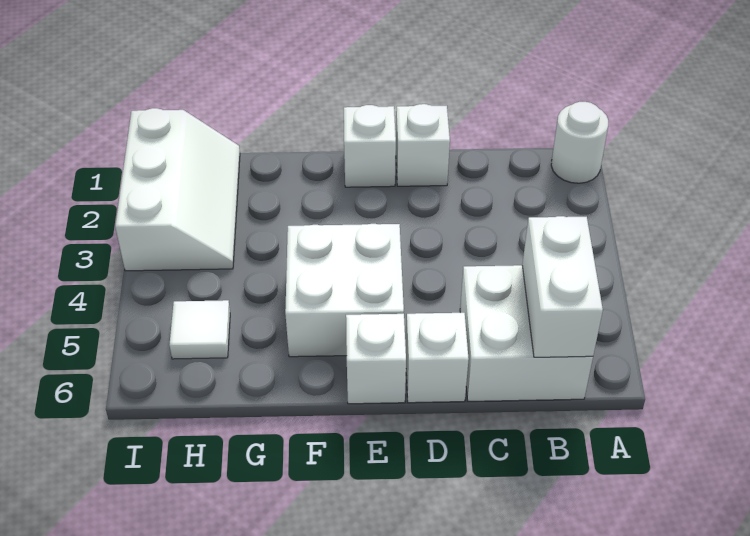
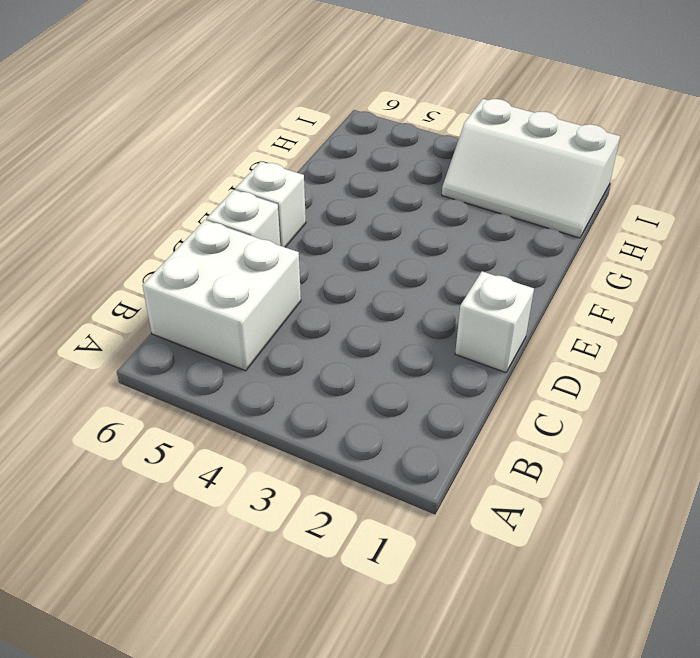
none -> white 1x1 round brick [551,102,608,183]
none -> white 1x1 brick [344,105,396,187]

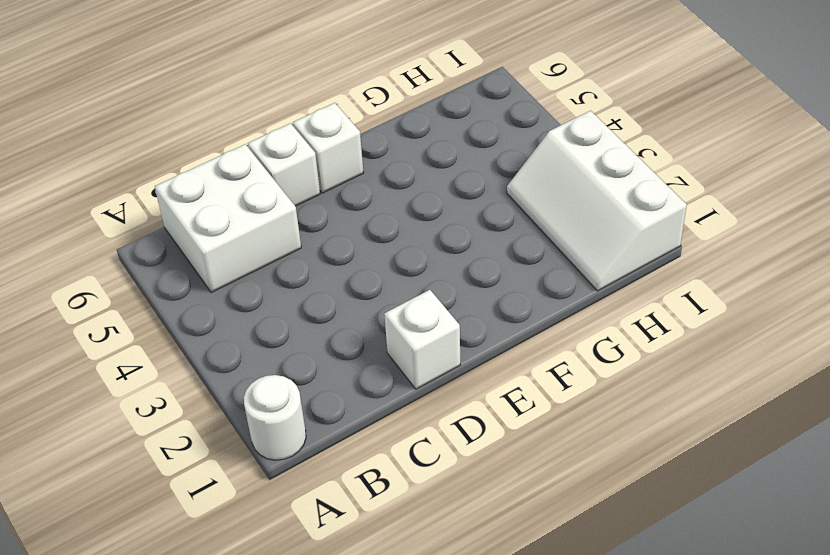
none -> white 1x1 brick [344,105,396,187]
none -> white 2x2 brick [285,224,404,357]

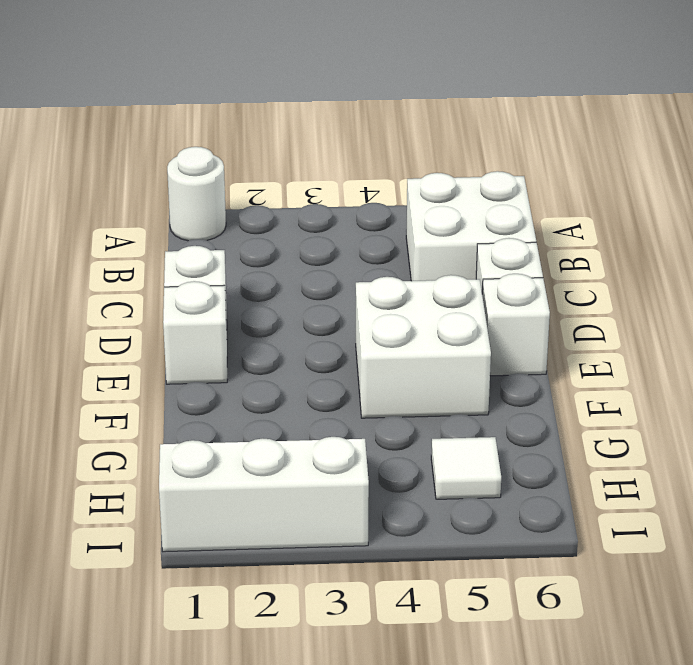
none -> white 1x2 brick [522,216,603,357]

